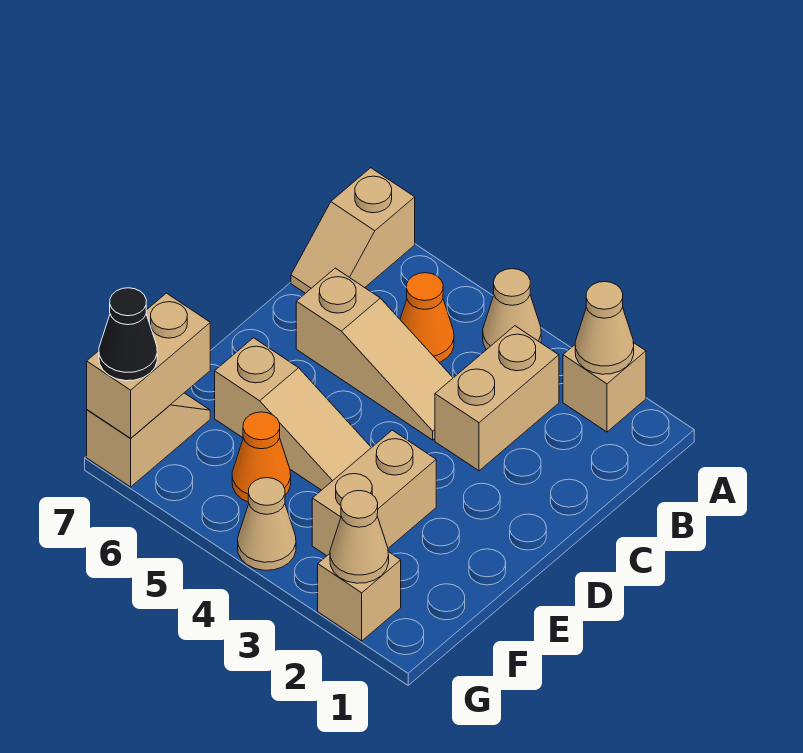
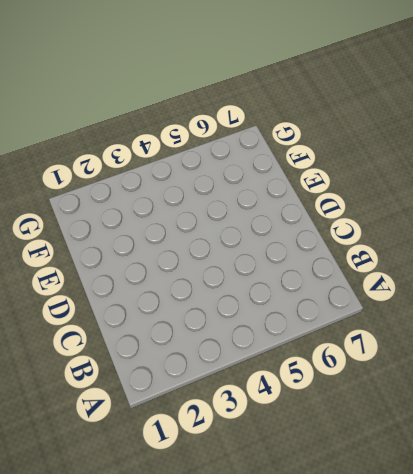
none -> tan 1x1 brick [563,343,646,432]
none -> tan 1x1 cone [483,269,541,350]
none -> tan 1x2 slope [291,168,415,293]

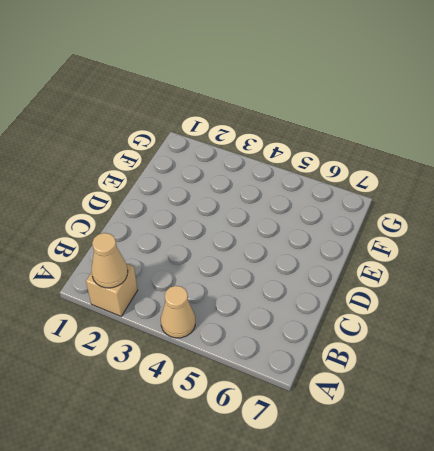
none -> tan 1x2 slope [291,168,415,293]
none -> tan 1x2 brick [435,326,559,471]
none -> orange 1x1 cone [400,273,454,363]

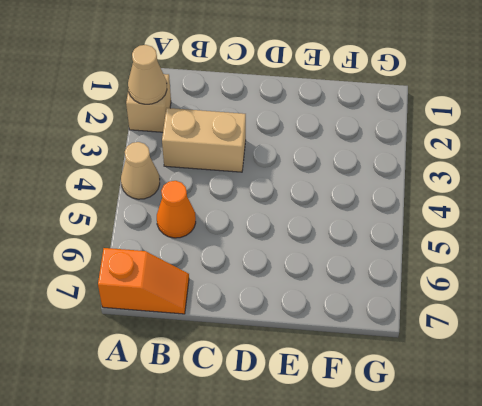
orange 1x2 slope [98,248,189,314] -> tan 1x2 slope [291,168,415,293]
none -> tan 1x3 slope [296,268,453,440]
none -> tan 1x2 brick [312,430,436,556]
none -> tan 1x3 slope [215,338,371,490]

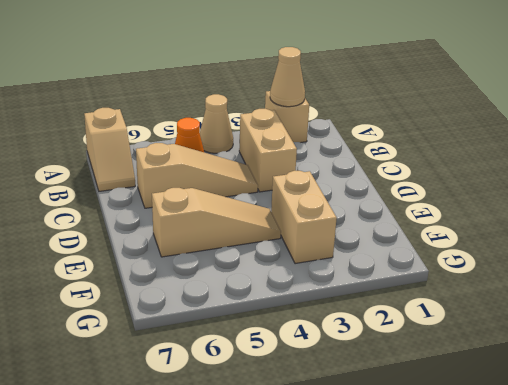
none -> orange 1x1 cone [232,412,291,502]
none -> tan 1x2 slope [87,393,210,487]
none -> tan 1x1 brick [318,552,401,641]

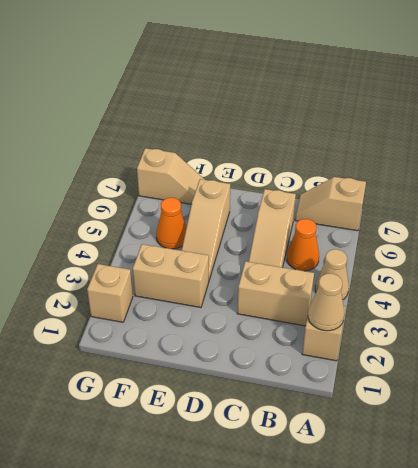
none -> tan 1x1 cone [238,478,296,570]
none -> tan 1x2 brick [87,293,210,438]
none -> tan 1x1 cone [330,491,389,583]

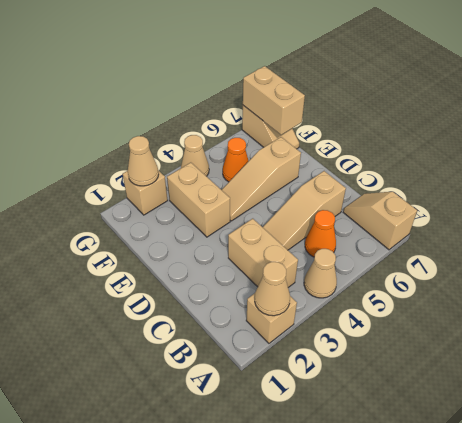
none -> black 1x1 cone [99,288,157,381]

